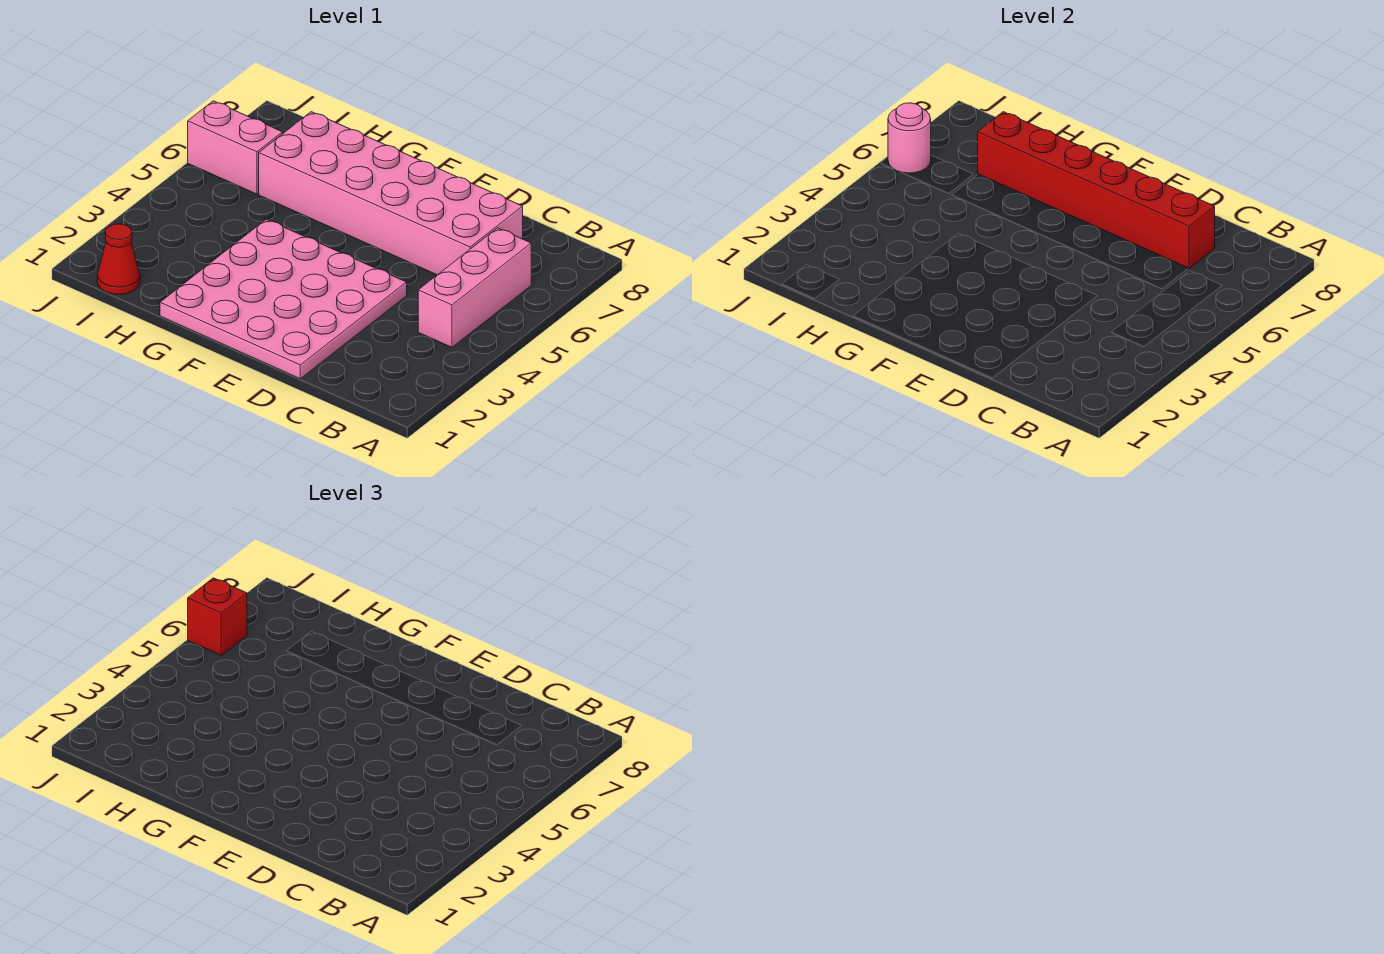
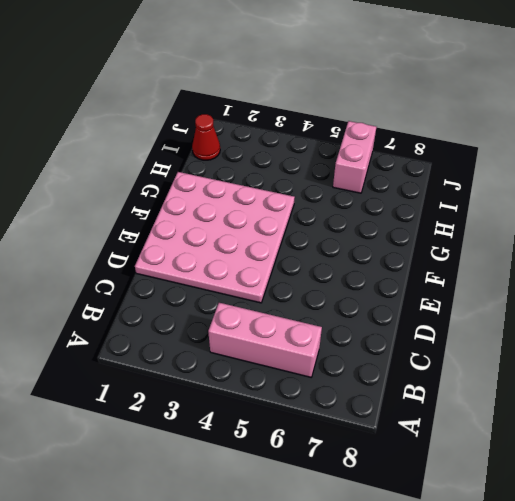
none -> pink 2x6 brick [259,112,523,275]
none -> red 1x6 brick [978,112,1215,269]

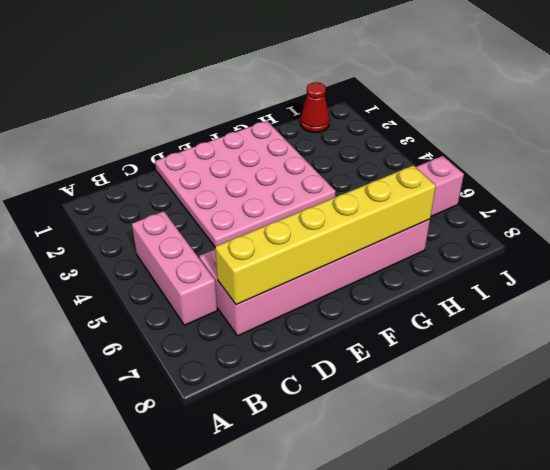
yellow 1x6 brick [215,165,436,305] -> red 1x6 brick [978,112,1215,269]
none -> pink 1x1 round brick [888,103,931,173]
none -> red 1x1 brick [188,578,247,655]

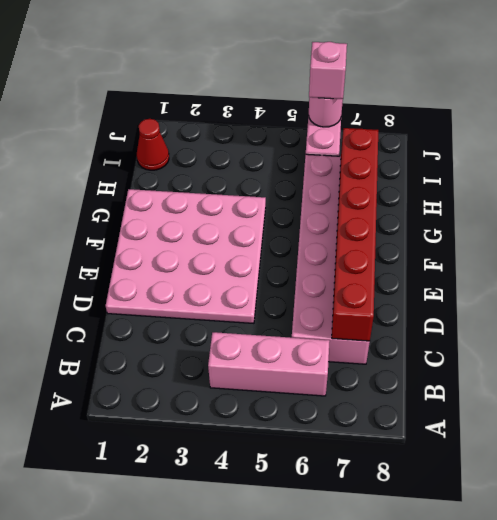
pink 1x1 brick [309,42,347,99] -> red 1x1 brick [188,578,247,655]

